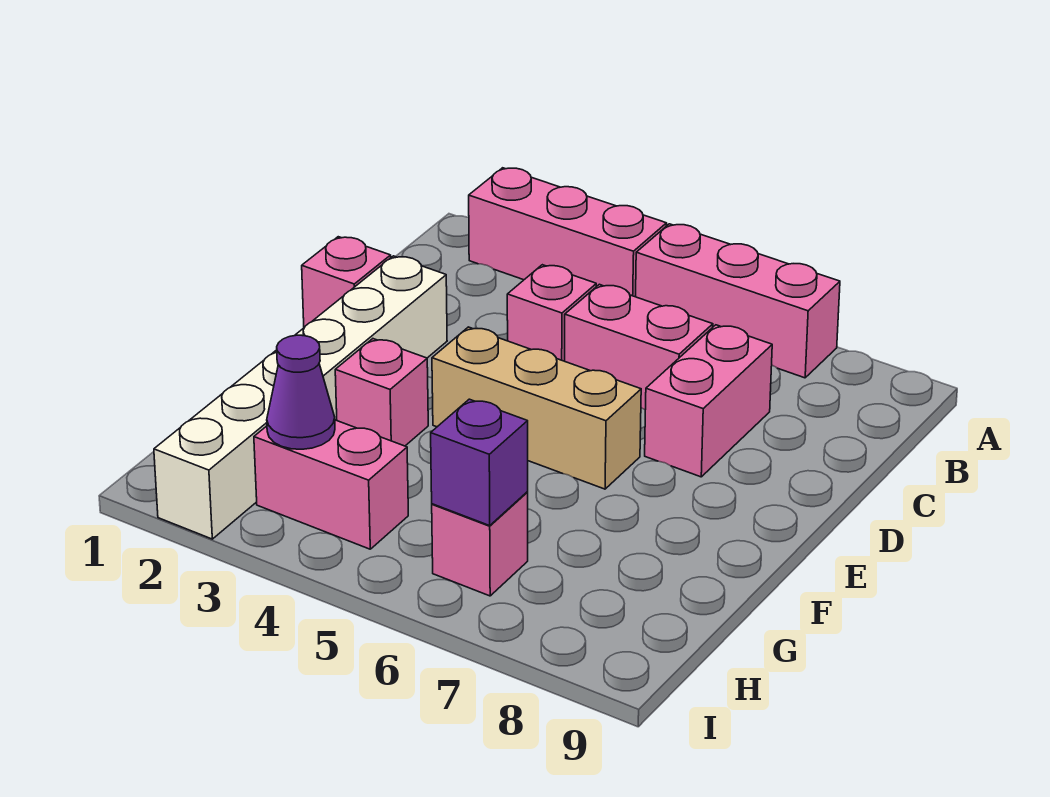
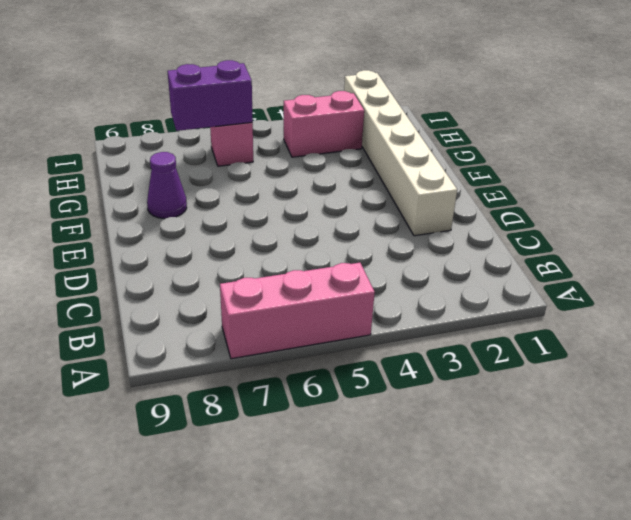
purple 1x1 cone [147,152,187,219] -> purple 1x1 cone moved to [267,335,335,449]
purple 1x2 brick [168,60,253,131] -> purple 1x1 brick [431,399,528,526]
none -> pink 1x3 brick [469,168,667,297]
none -> pink 1x1 brick [507,265,596,361]
none -> pink 1x2 brick [565,284,713,410]

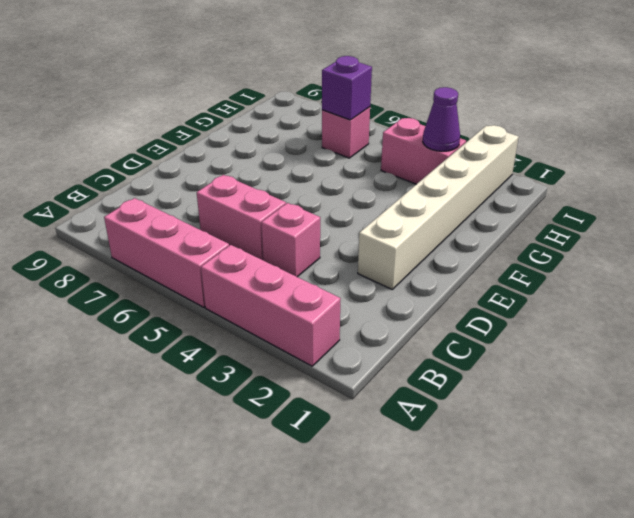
none -> pink 1x2 brick [645,325,772,477]
none -> pink 1x1 brick [302,237,391,327]
none -> tan 1x3 brick [432,327,641,489]

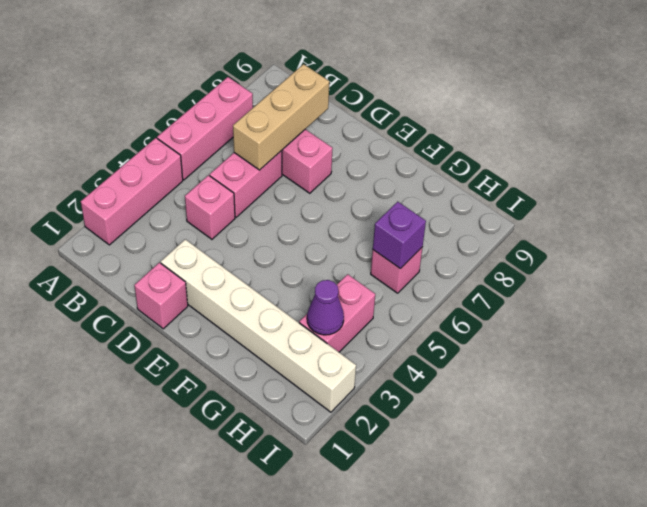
tan 1x3 brick [233,64,329,170] -> tan 1x3 brick moved to [432,327,641,489]
none -> pink 1x1 brick [335,339,428,446]

